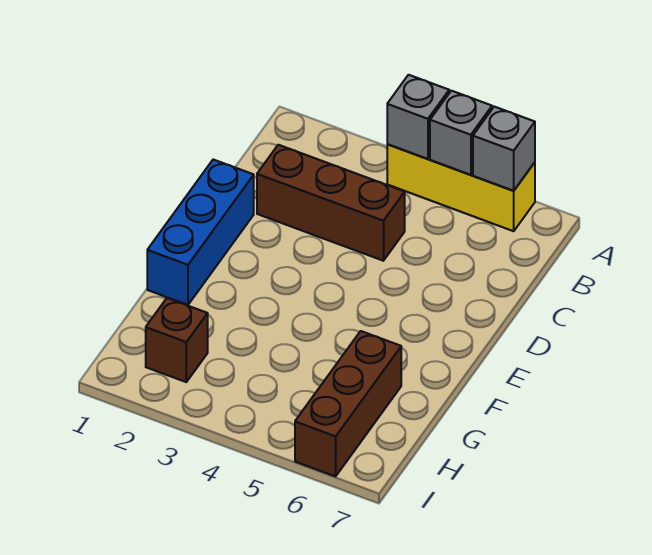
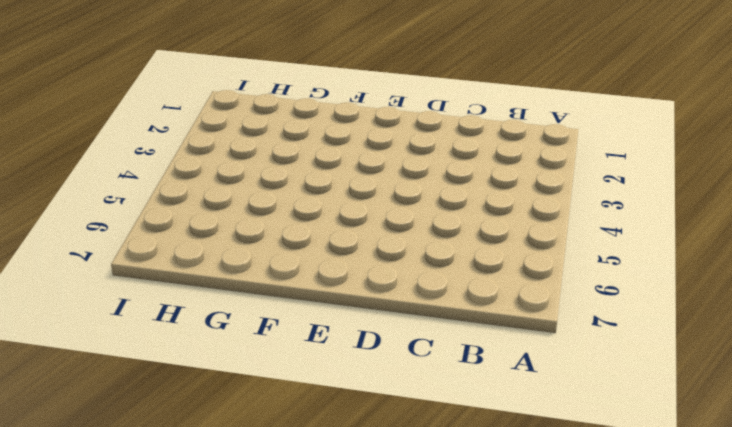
none -> yellow 1x3 brick [387,144,535,231]
none -> brown 1x3 brick [257,145,405,261]

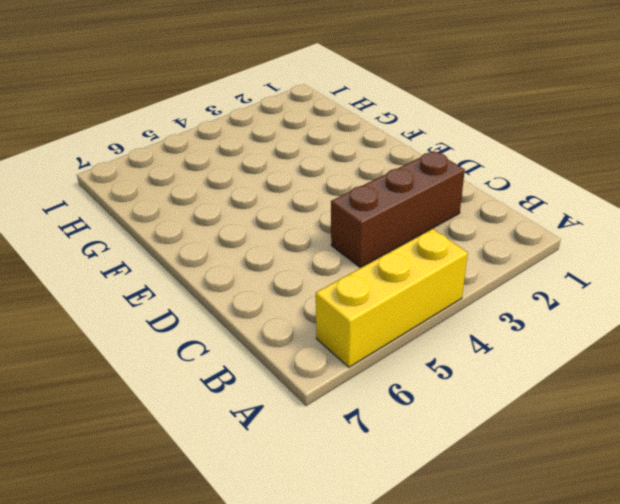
none -> blue 1x3 brick [147,160,254,305]
none -> brown 1x3 brick [295,331,401,476]

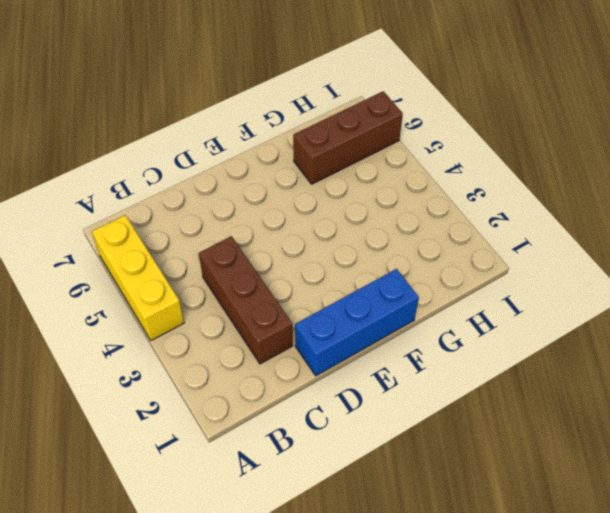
none -> brown 1x1 brick [146,298,208,382]
none -> grey 1x1 brick [387,75,449,159]

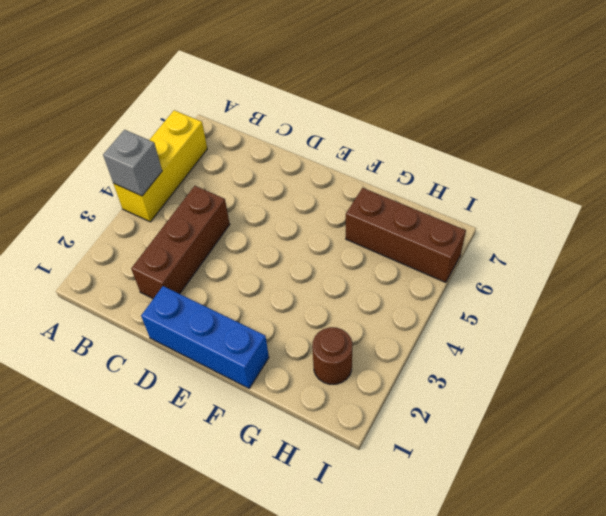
brown 1x1 round brick [312,327,352,384] -> brown 1x1 brick [146,298,208,382]
none -> grey 1x1 brick [430,91,492,175]
none -> grey 1x1 brick [473,107,535,191]

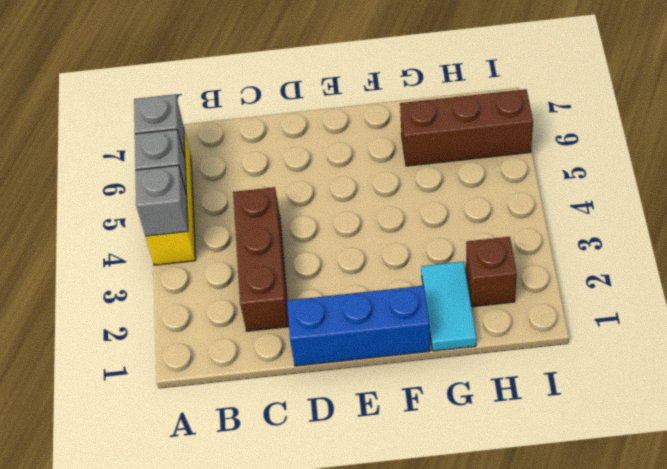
cyan 1x2 tile [421,261,476,351] -> none

